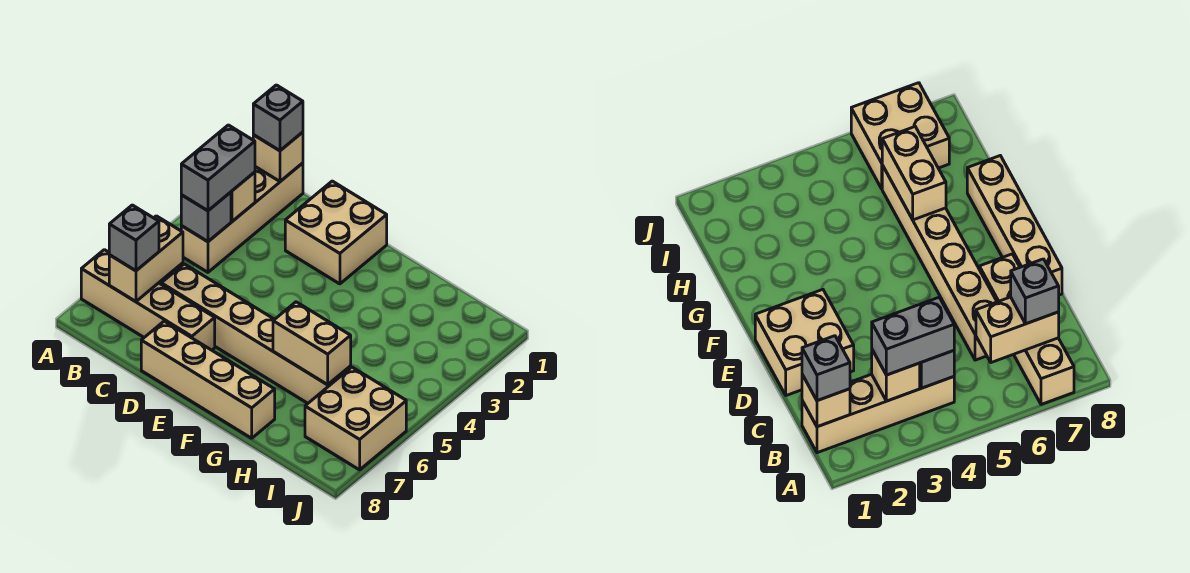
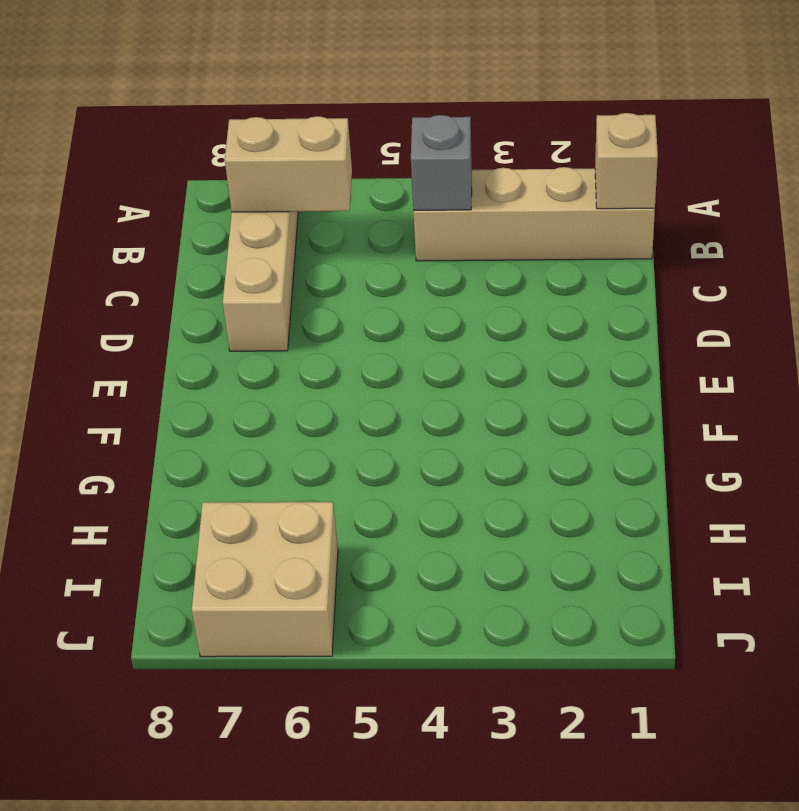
none -> tan 1x6 brick [161,264,351,403]
none -> tan 2x2 brick [285,181,387,284]
none -> tan 1x4 brick [141,321,275,438]

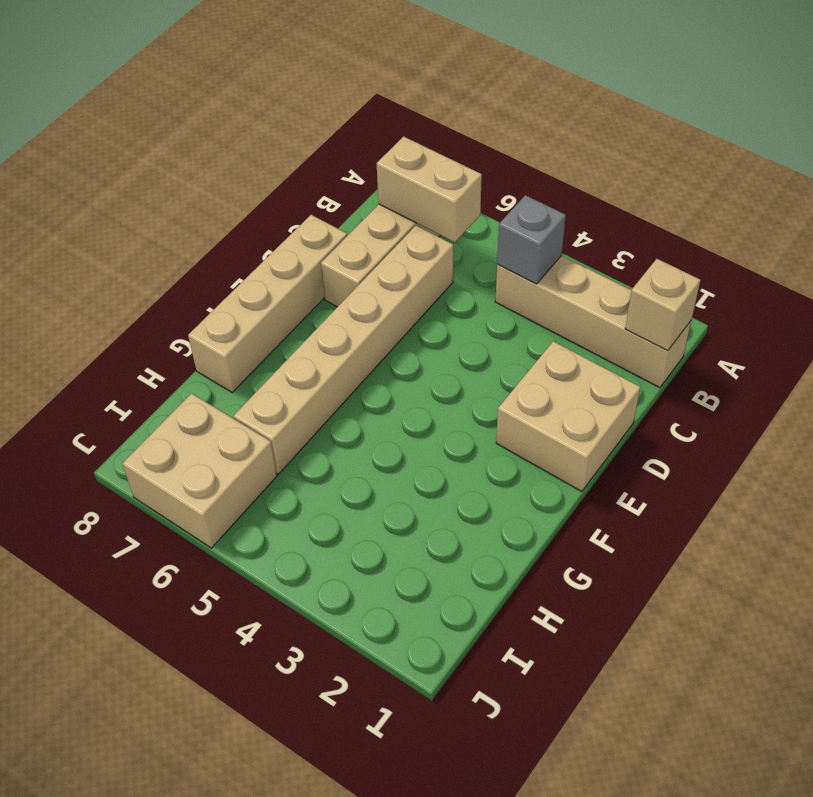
none -> tan 1x1 brick [231,172,255,221]
none -> tan 1x2 brick [273,302,351,385]
none -> grey 1x1 brick [253,85,303,151]

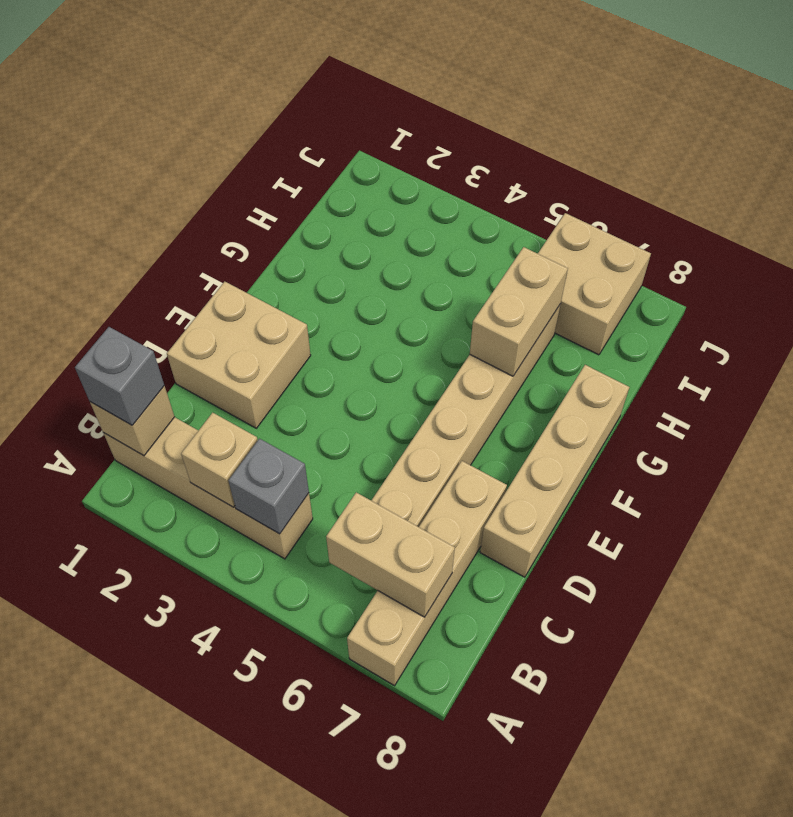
none -> grey 1x2 brick [181,125,255,211]
none -> grey 1x1 brick [109,205,159,271]

